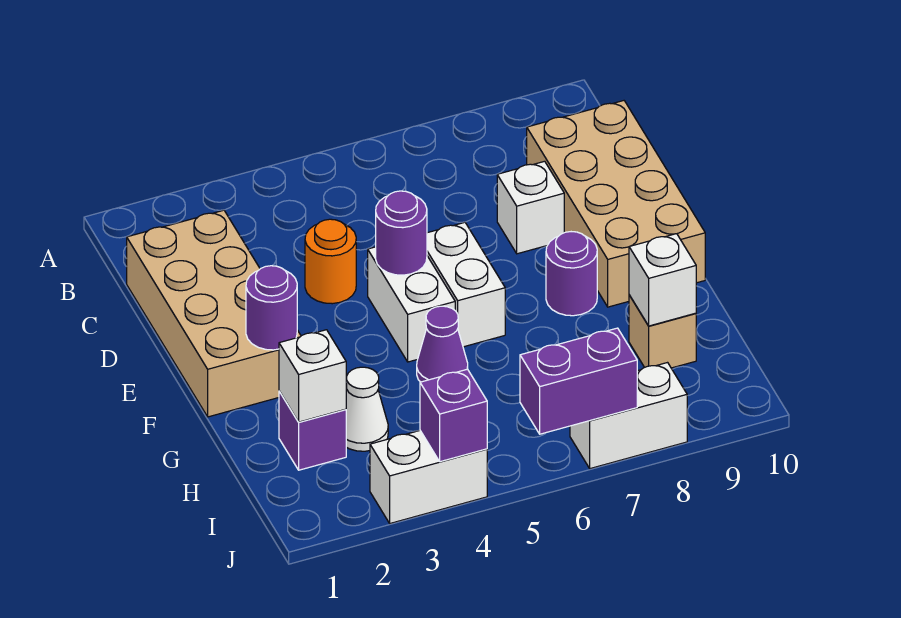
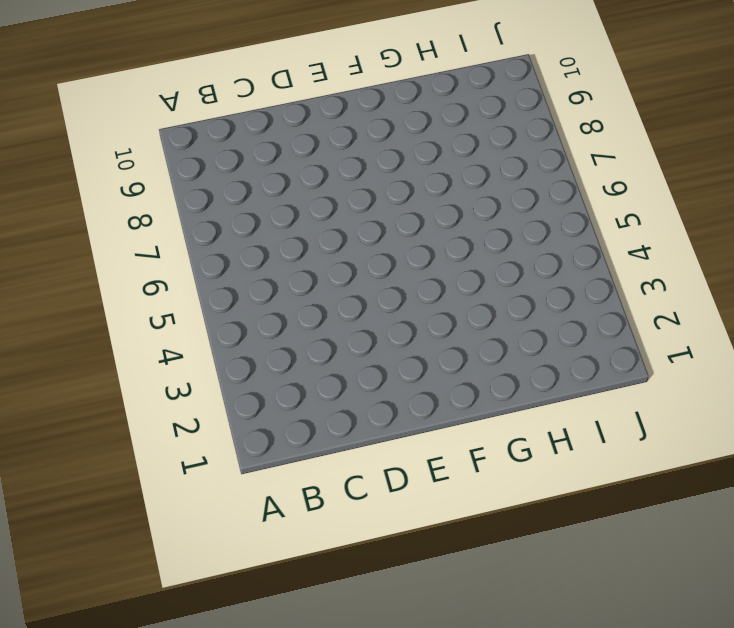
none -> tan 2x4 brick [127,210,301,417]
none -> tan 2x4 brick [527,101,705,307]
none -> orange 1x1 round brick [305,219,356,304]

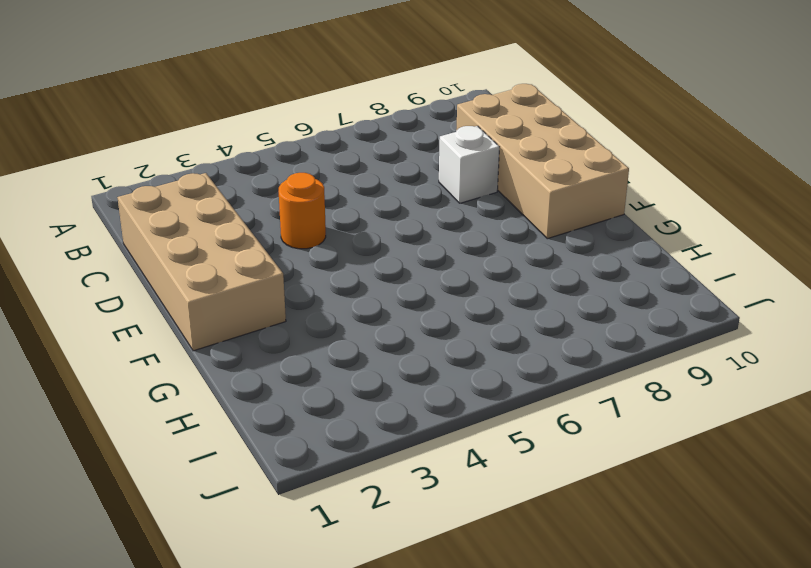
none -> white 1x2 brick [368,247,455,362]
none -> white 1x2 brick [427,222,505,347]
none -> purple 1x1 round brick [546,232,597,316]

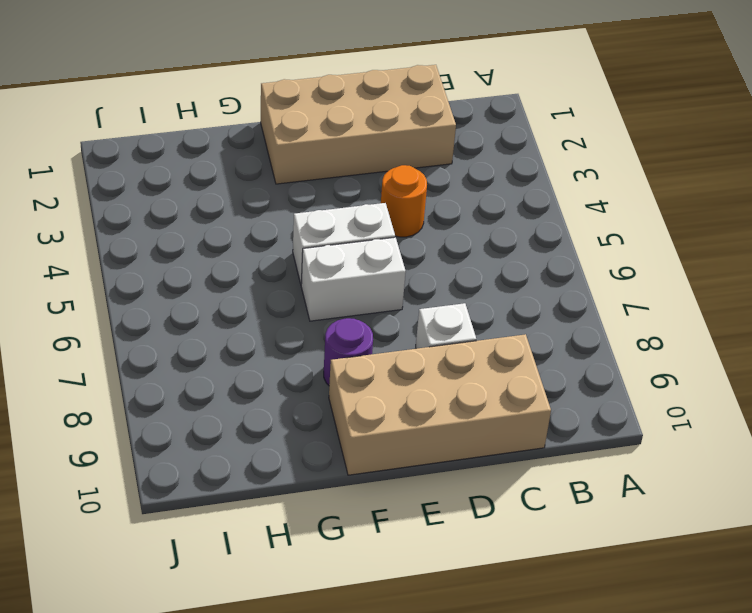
none -> purple 1x1 cone [417,306,468,382]
none -> purple 1x1 brick [279,391,346,470]
none -> white 1x1 cone [346,367,388,451]

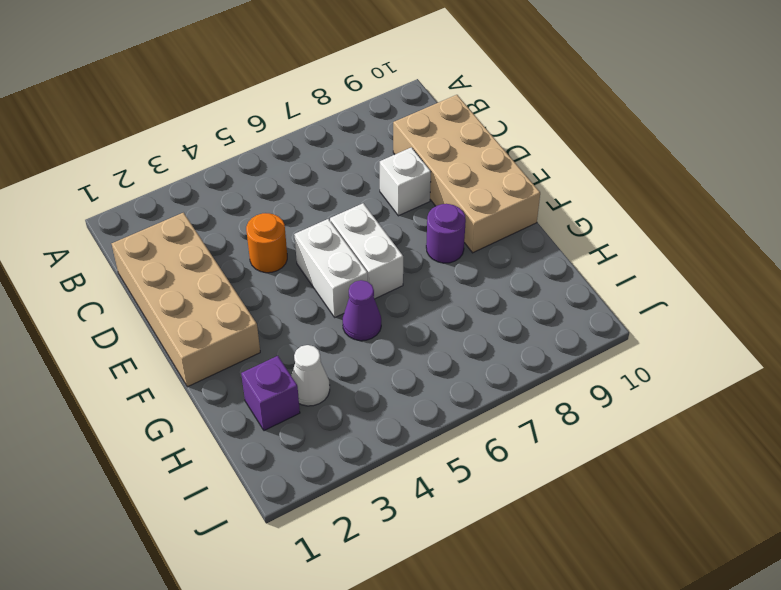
none -> tan 1x1 brick [629,295,696,368]
none -> white 1x2 brick [370,430,487,523]
none -> white 1x2 brick [570,363,687,469]

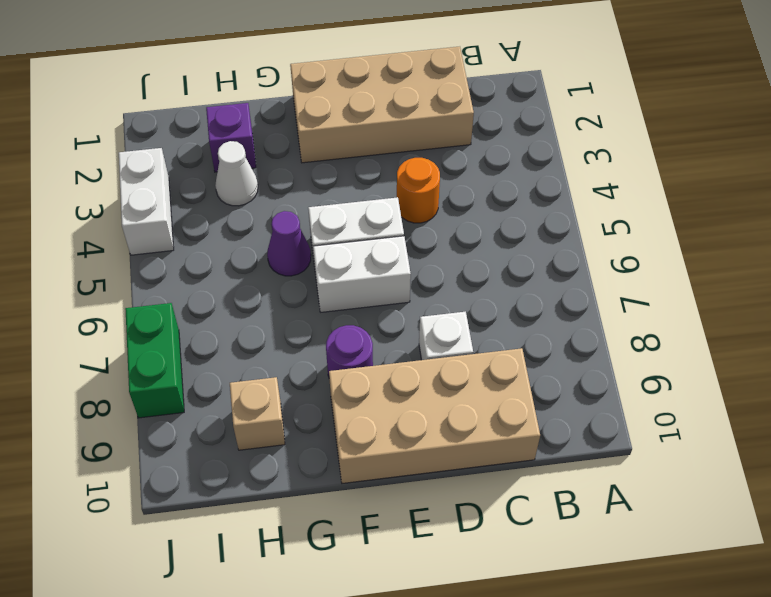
green 1x2 brick [125,303,184,418] -> white 1x2 brick [570,363,687,469]
none -> purple 1x1 round brick [376,191,427,275]
none -> purple 1x1 round brick [246,266,297,350]
none -> white 1x1 brick [279,330,346,422]

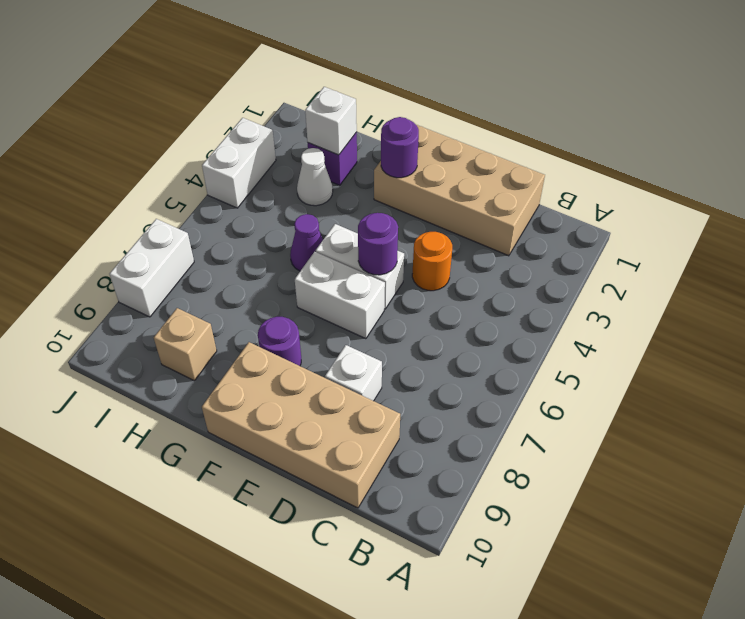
none -> white 1x1 brick [629,234,696,326]
none -> purple 1x1 brick [420,369,487,462]
none -> purple 1x2 brick [520,328,637,434]

